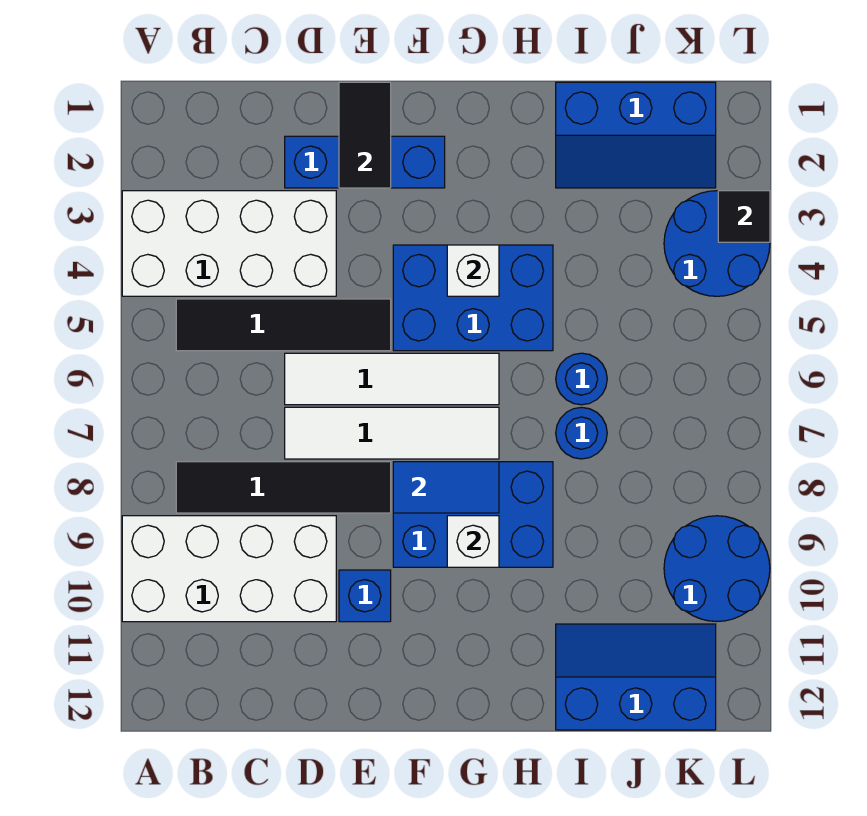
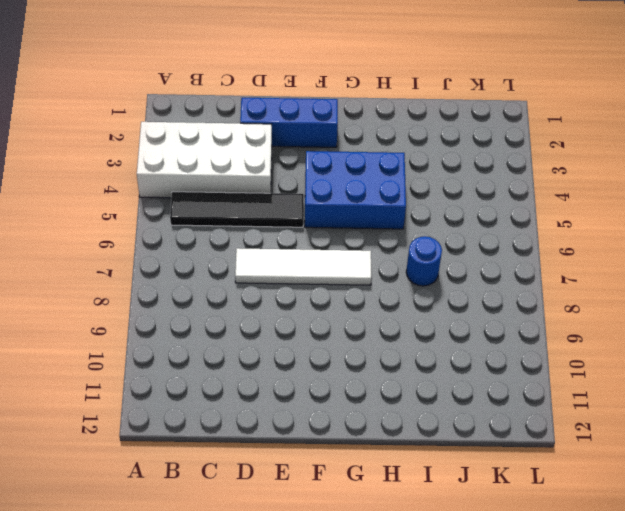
none -> white 2x4 brick [122,516,336,622]
none -> black 1x4 tile [176,462,391,513]
none -> white 1x4 tile [285,353,499,405]

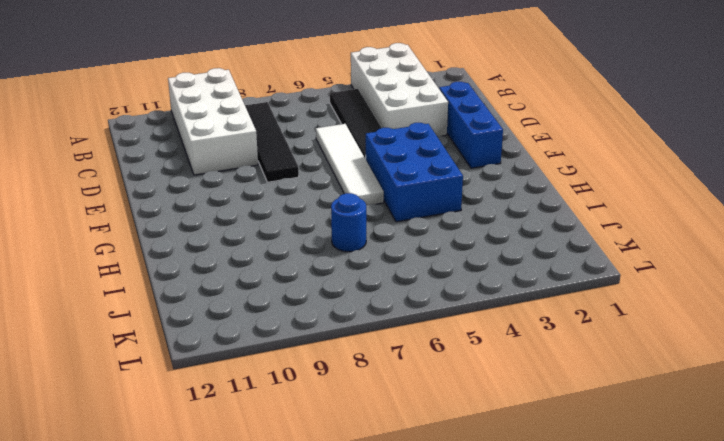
none -> white 1x4 tile [285,407,499,459]
none -> blue 1x1 brick [339,570,391,622]
none -> blue 2x3 brick [393,462,553,567]

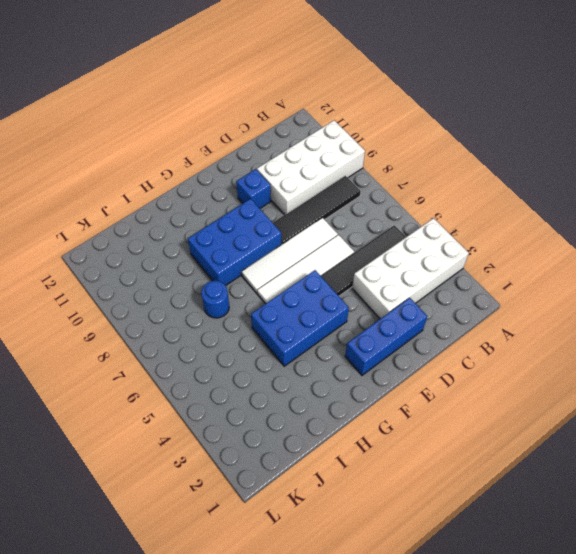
none -> blue 2x3 slope [556,82,716,188]
none -> blue 1x1 round brick [556,353,607,405]
none -> blue 2x3 slope [556,624,716,730]

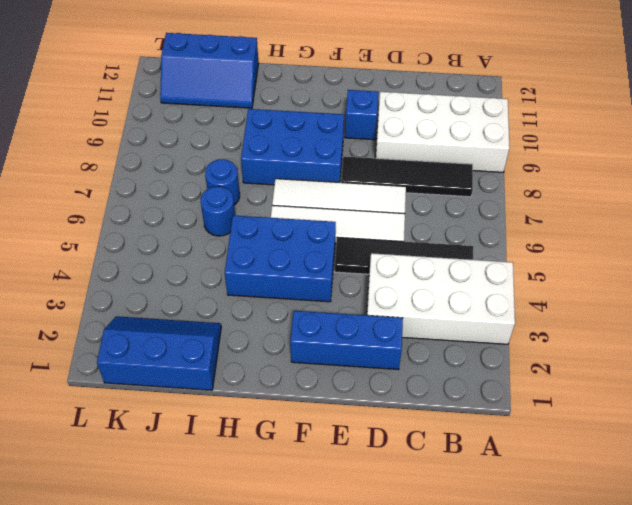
none -> blue 2x2 round brick [664,191,770,296]
none -> blue 2x2 round brick [664,516,770,621]
none -> black 1x2 tile [339,82,391,188]

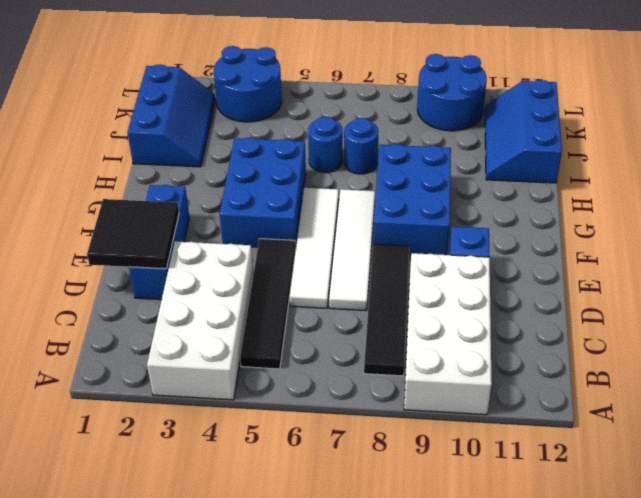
black 2x2 tile [87,199,179,269] -> black 1x2 tile [339,82,391,188]
none -> blue 1x2 tile [393,462,499,513]
none -> white 1x1 brick [447,245,499,296]
none -> white 1x1 brick [447,516,499,567]

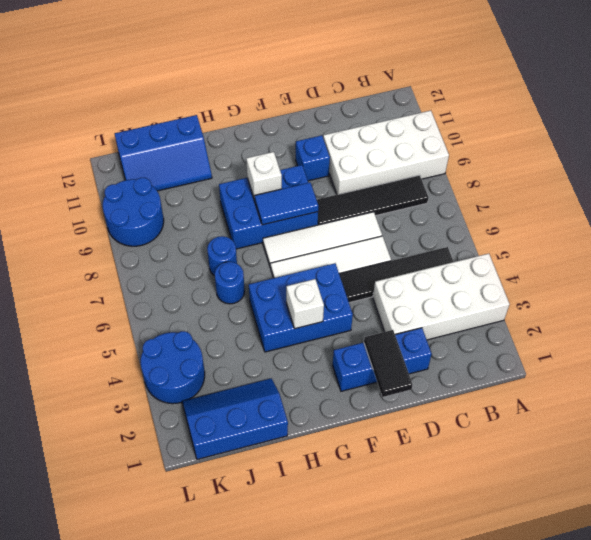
none -> black 1x1 tile [718,191,770,242]

